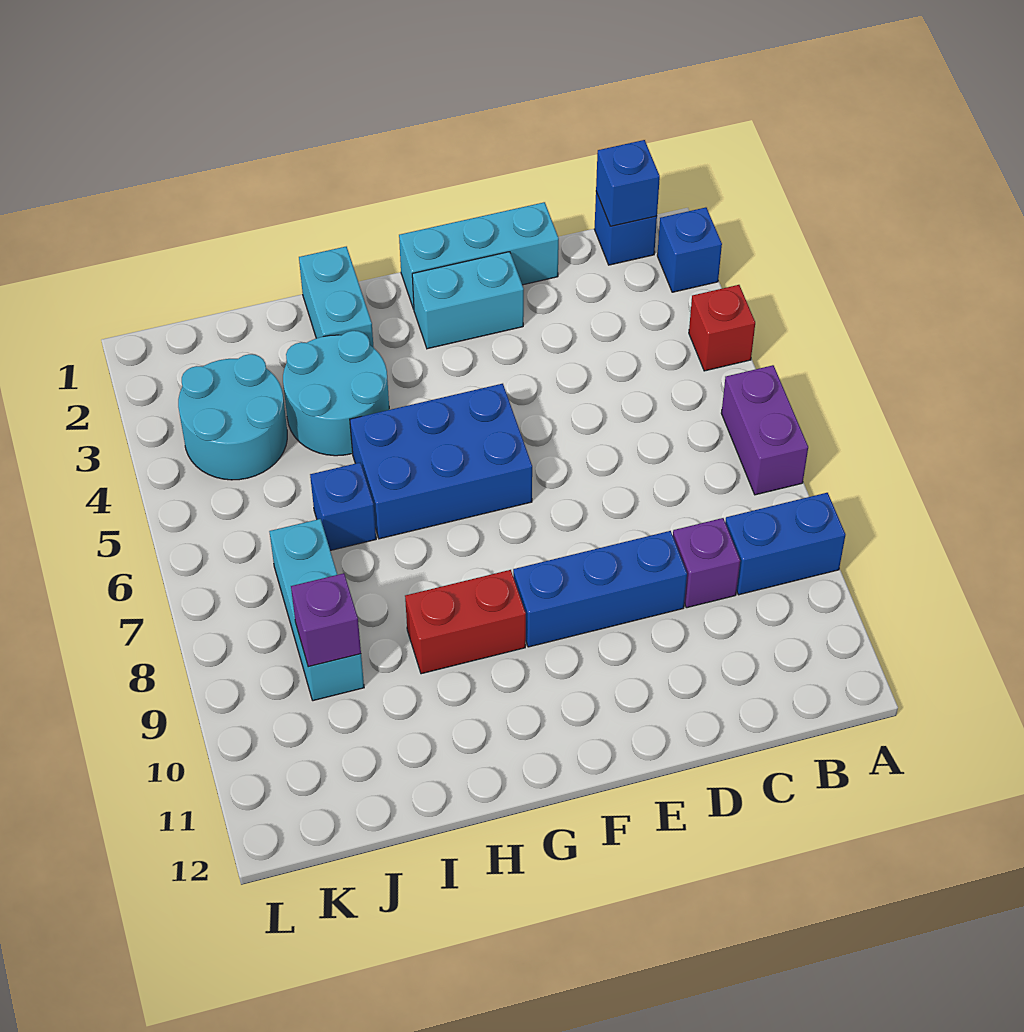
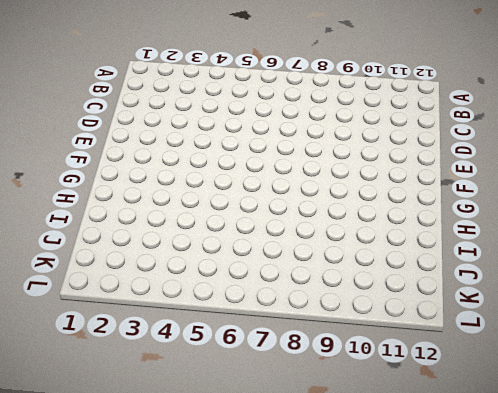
none -> blue 1x1 brick [657,207,722,292]
none -> red 1x1 brick [689,285,755,371]
none -> purple 1x2 brick [721,365,808,495]

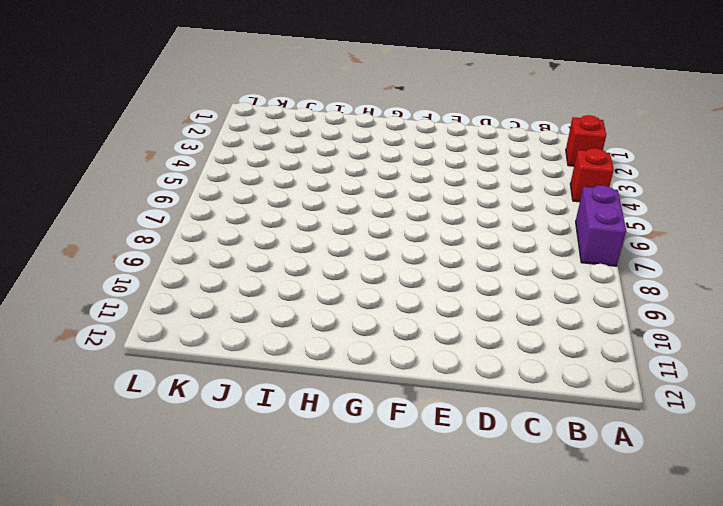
red 1x1 brick [566,115,606,166] -> blue 1x1 brick [657,207,722,292]
none -> blue 1x2 brick [725,493,845,595]
none -> blue 1x1 brick [594,192,657,265]
none -> purple 1x1 brick [673,518,740,608]

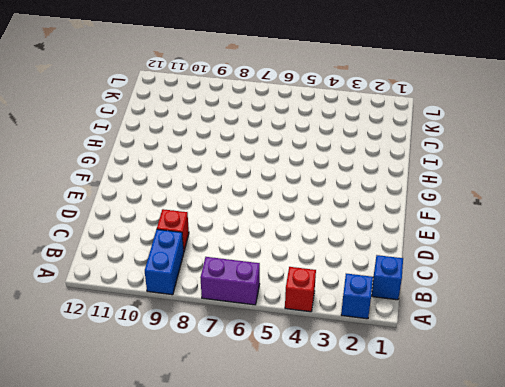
red 1x1 brick [157,209,189,250] -> purple 1x1 brick [673,518,740,608]
none -> cyan 1x3 brick [399,202,559,309]
none -> blue 1x3 brick [513,531,687,647]
none -> cyan 1x2 brick [412,252,524,349]

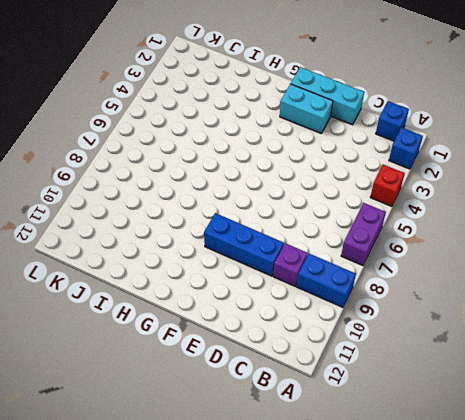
none -> blue 2x3 brick [350,384,532,539]
none -> red 1x2 brick [405,570,526,674]
none -> cyan 1x2 brick [299,247,374,348]

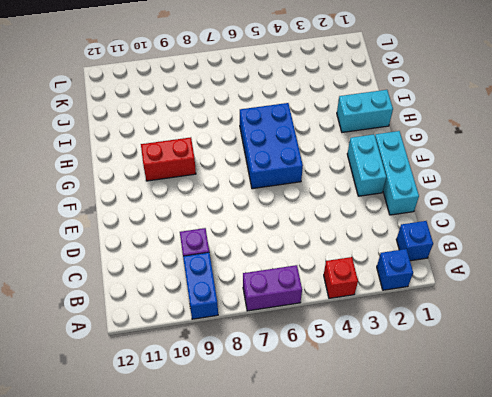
red 1x2 brick [141,137,196,181] -> red 1x2 brick turned to [405,570,526,674]
none -> blue 1x3 brick [513,531,687,647]
none -> cyan 2x2 round brick [283,331,389,456]
none -> blue 1x1 brick [310,463,376,551]

